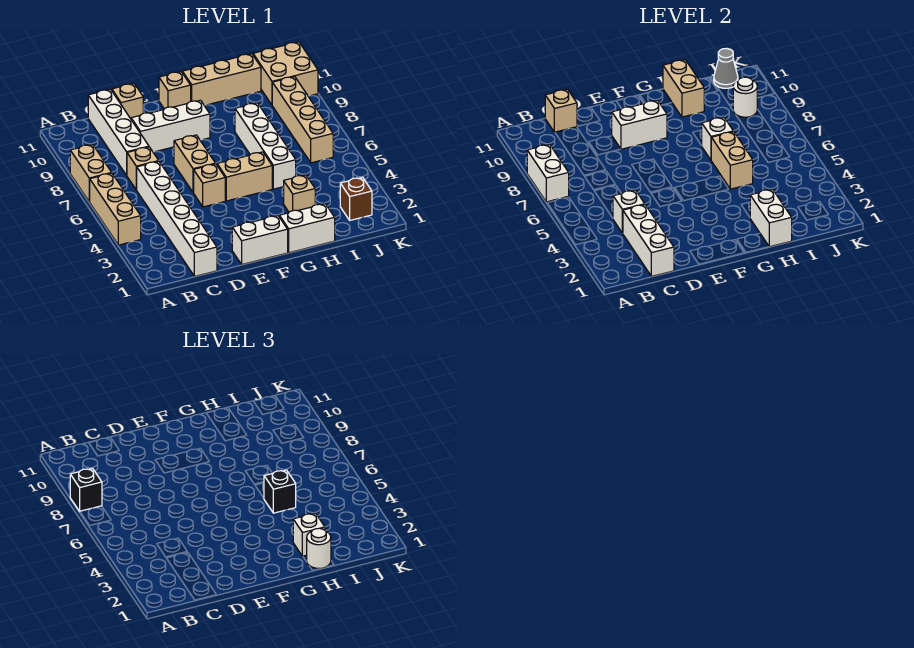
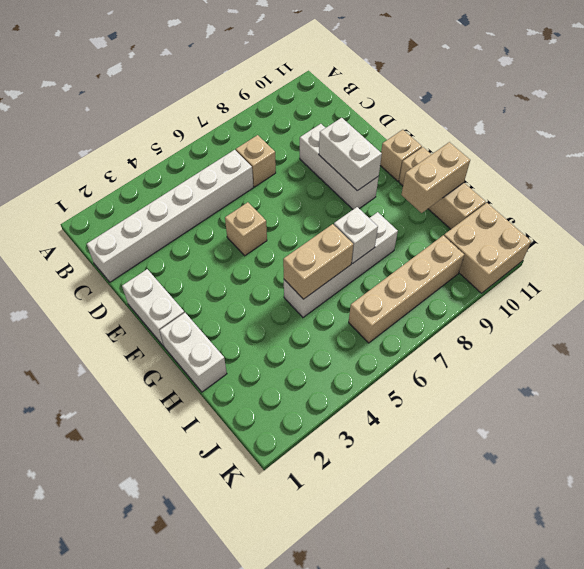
none -> tan 1x3 brick [90,173,141,245]
none -> tan 1x2 brick [70,144,112,202]
none -> white 1x4 brick [88,89,149,175]
none -> tan 1x1 brick [112,83,143,119]

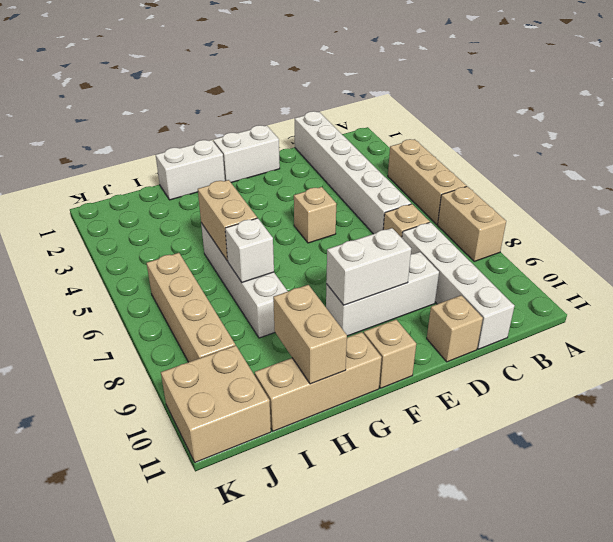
none -> tan 1x2 brick [174,135,215,193]
none -> tan 1x2 brick [217,152,272,201]
none -> tan 1x1 brick [284,175,315,212]
none -> brown 1x1 brick [340,177,372,220]

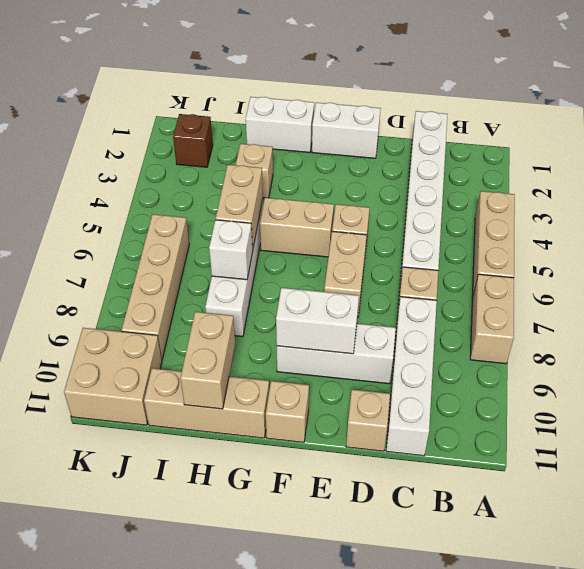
none -> white 1x2 brick [527,144,569,202]
none -> white 1x3 brick [623,205,674,276]
none -> white 1x1 brick [613,190,645,233]
none -> tan 1x1 brick [545,89,577,132]

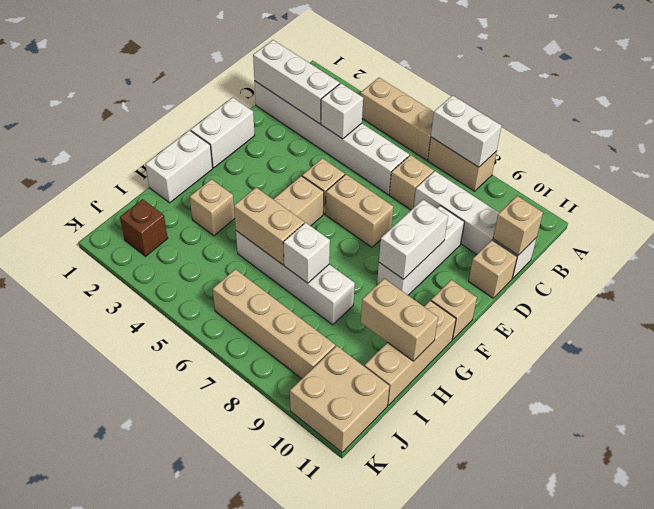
none -> white 1x2 brick [750,189,792,247]
none -> white 1x1 round brick [733,77,757,117]
none -> grey 1x1 cone [714,48,738,88]
none -> black 1x1 brick [70,468,102,511]

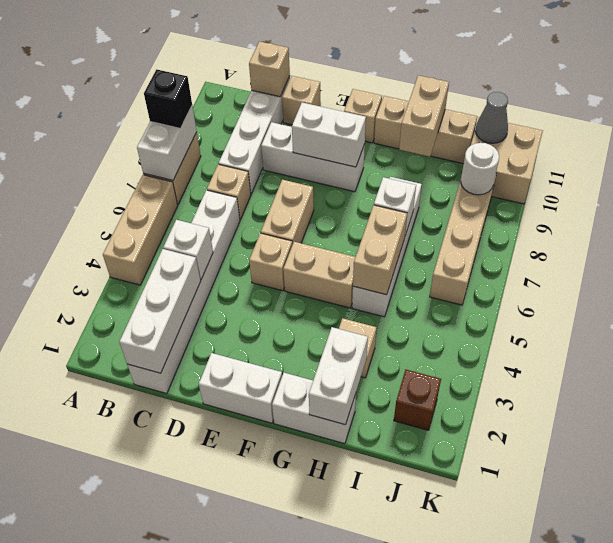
none -> white 1x1 round brick [306,528,331,568]
none -> white 1x1 brick [293,513,325,556]
none -> black 1x1 brick [264,470,296,513]

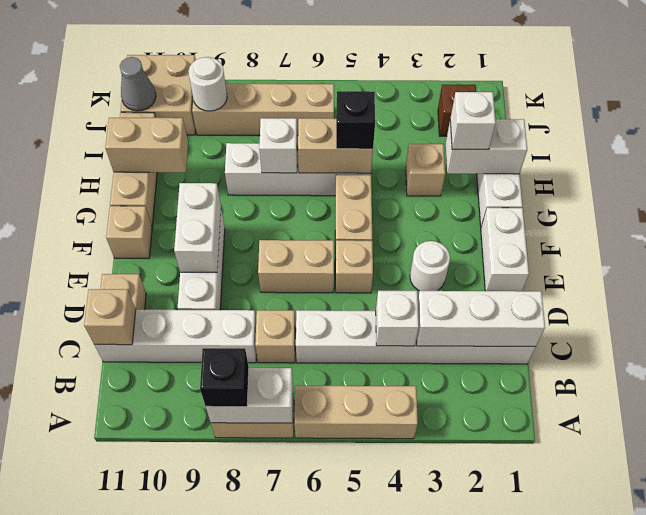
white 1x1 round brick [410,241,450,291] -> white 1x1 round brick moved to [306,528,331,568]

